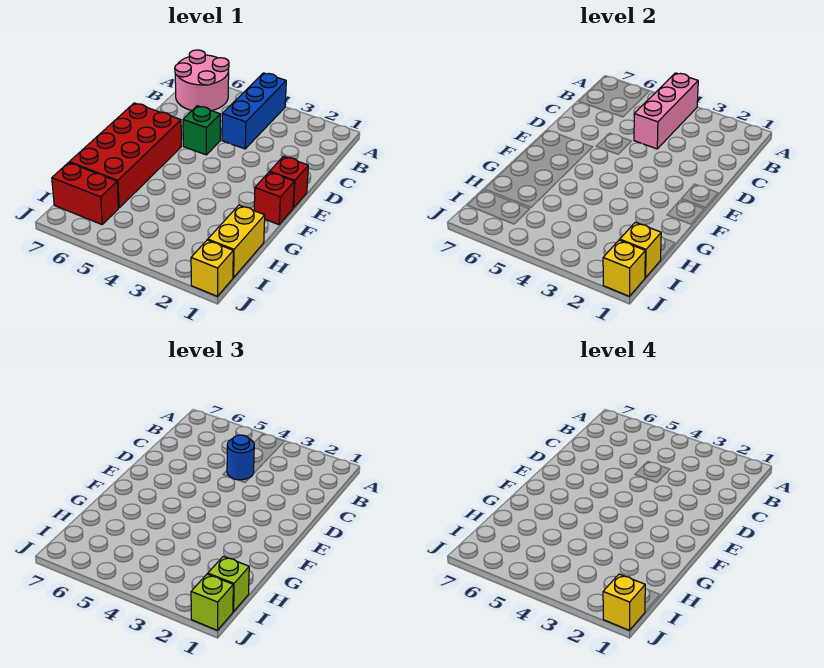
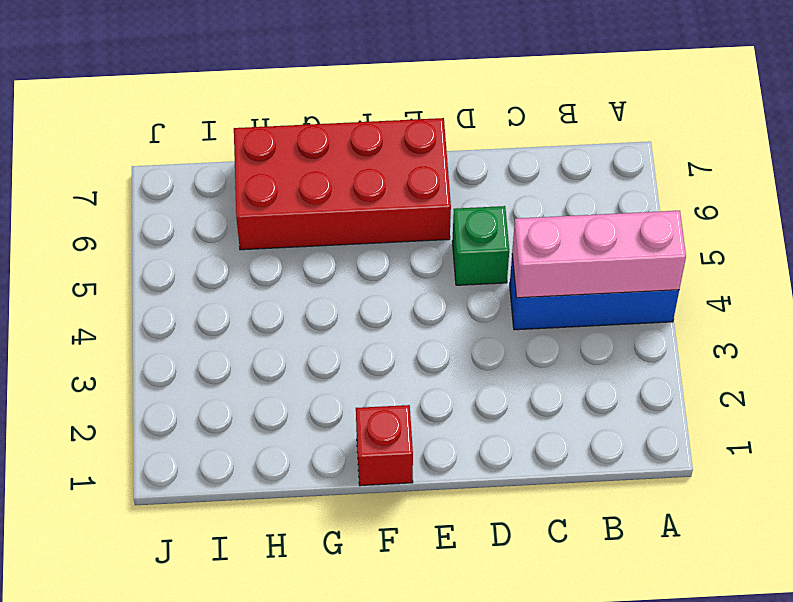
none -> pink 2x2 round brick [175,50,229,111]
none -> red 1x1 brick [270,156,308,208]
none -> yellow 1x2 brick [208,205,265,278]

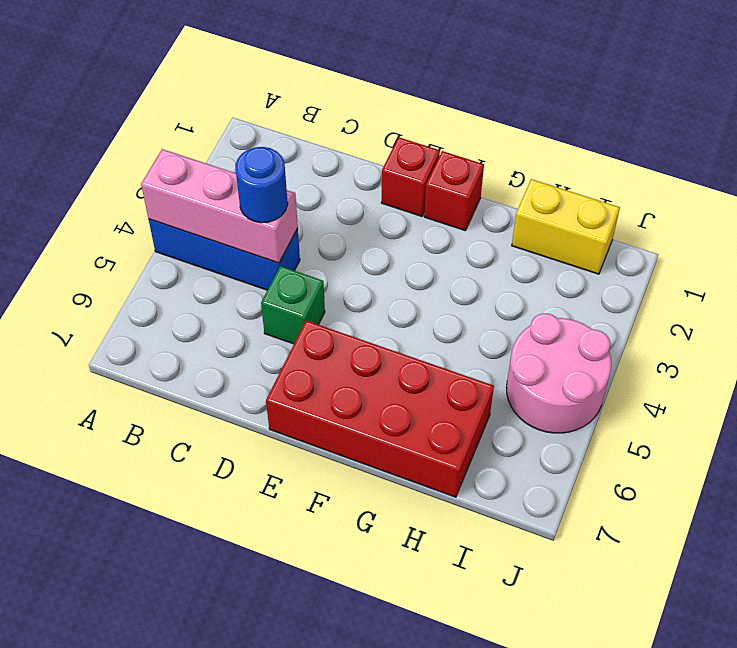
pink 2x2 round brick [506,314,611,433] -> pink 2x2 round brick moved to [175,50,229,111]
none -> red 1x2 brick [52,163,118,224]
none -> yellow 1x1 brick [191,240,233,296]
none -> yellow 1x1 brick [620,222,661,278]

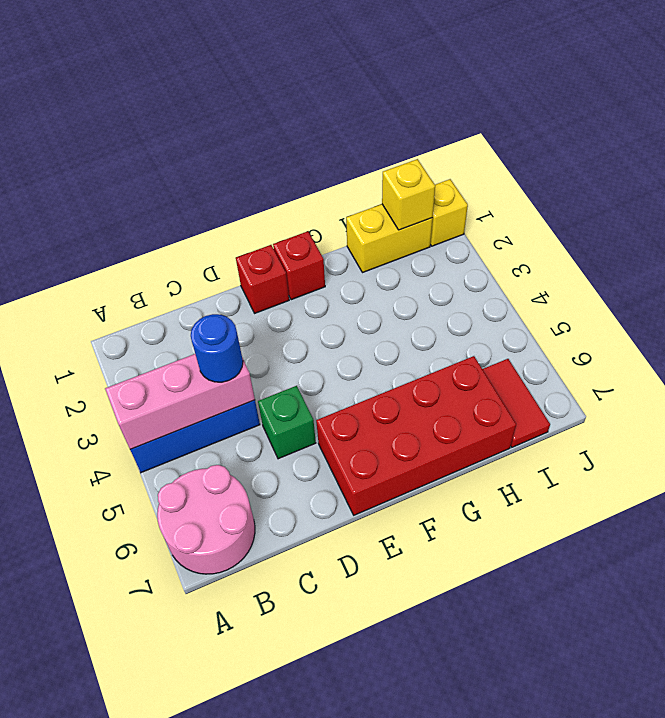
red 1x2 tile [483,359,550,447] -> red 1x2 brick [52,163,118,224]
none -> yellow 1x1 brick [603,240,645,296]
none -> lime 1x1 brick [208,556,249,612]
none -> lime 1x1 brick [191,574,233,630]

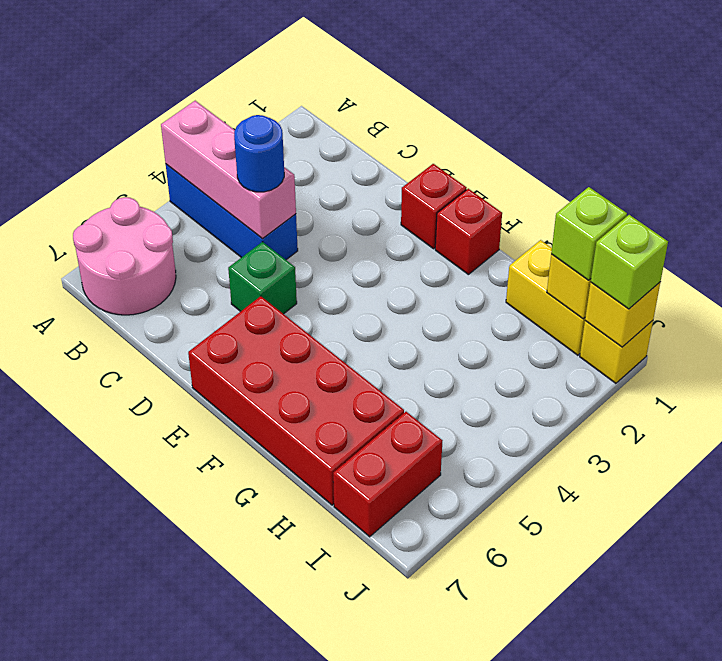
none -> yellow 1x1 brick [603,574,645,630]

